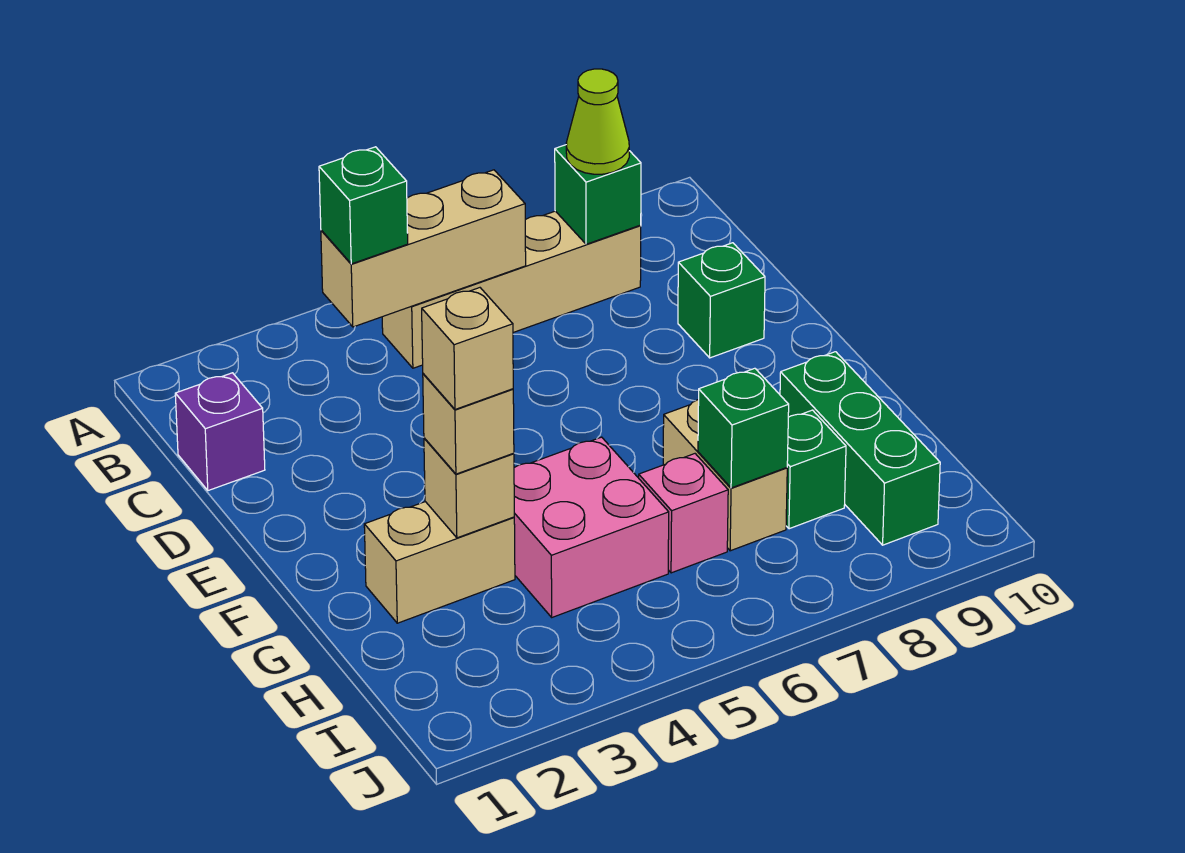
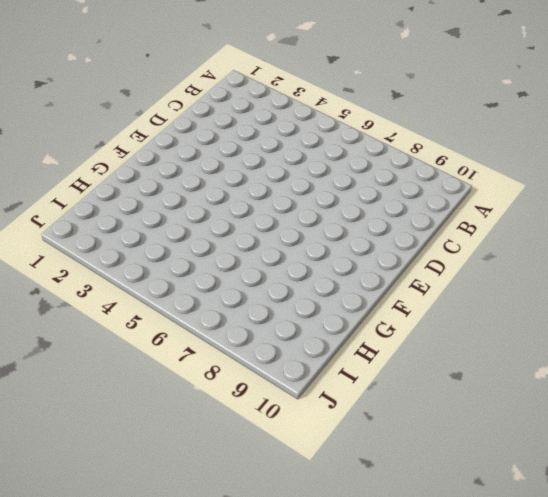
none -> tan 1x4 brick [382,211,641,368]
none -> purple 1x1 brick [175,373,265,491]
none -> green 1x1 brick [678,243,765,358]

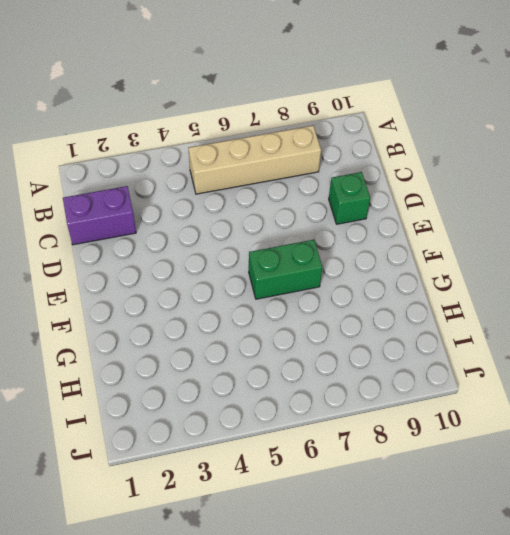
purple 1x2 brick [63,186,136,245] -> purple 1x1 brick [175,373,265,491]
green 1x2 brick [249,240,322,299] -> none
none -> tan 1x2 brick [364,502,515,623]
none -> pink 2x2 brick [514,437,669,617]
none -> tan 1x2 brick [663,400,787,551]

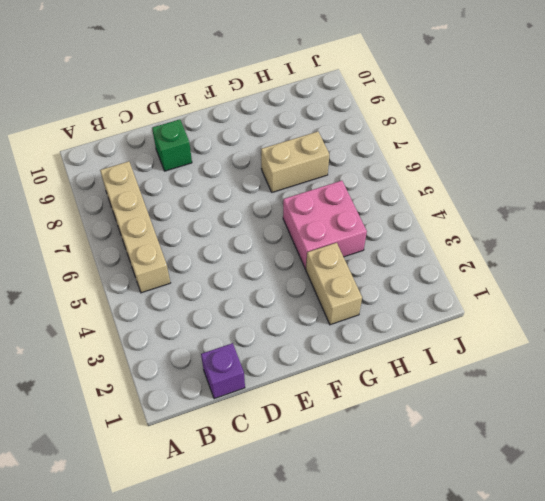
none -> green 1x3 brick [780,352,940,545]
none -> pink 1x1 brick [639,454,728,573]
none -> green 1x1 brick [786,410,846,529]

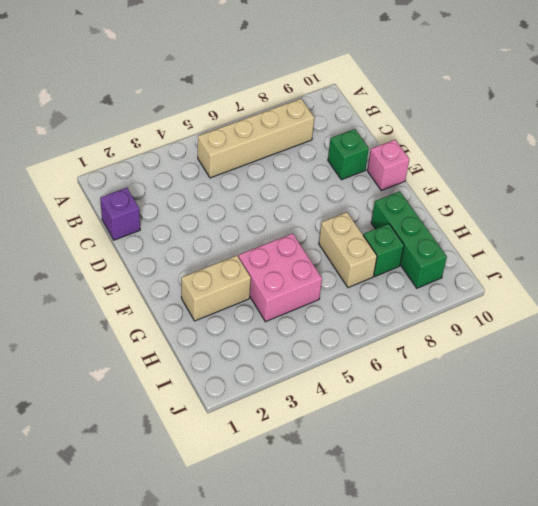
pink 1x1 brick [367,140,409,191] -> pink 1x1 brick moved to [639,454,728,573]
none -> tan 1x3 brick [321,170,526,327]
none -> green 1x1 brick [555,145,641,244]
none -> tan 1x1 brick [424,438,514,538]

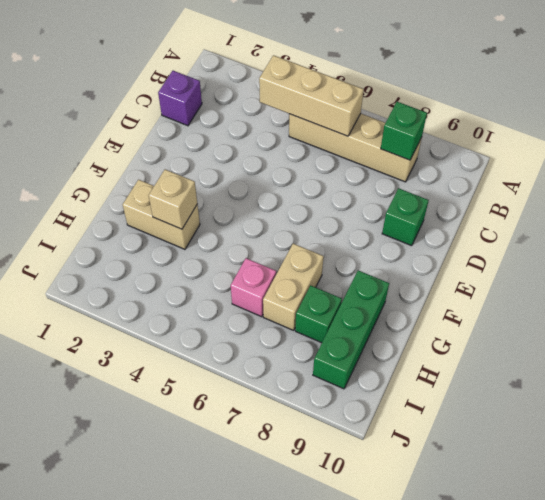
none -> pink 2x2 brick [514,437,669,617]
none -> green 1x1 brick [698,368,789,488]
none -> green 1x1 brick [319,147,408,264]

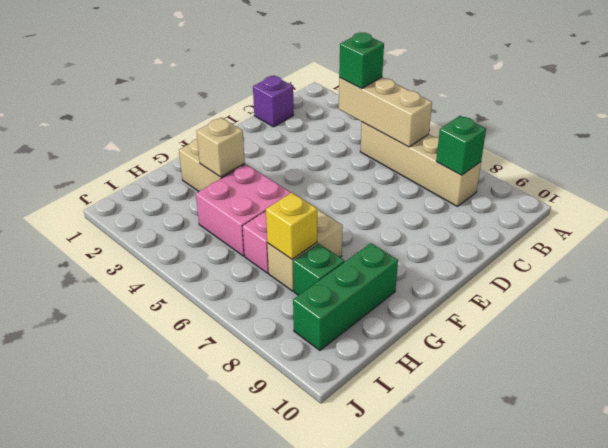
yellow 1x1 brick [266,193,317,259] -> green 1x1 brick [698,368,789,488]
none -> green 1x1 brick [678,243,765,358]
none -> lime 1x1 cone [566,69,629,174]
none -> tan 1x1 brick [423,374,514,474]

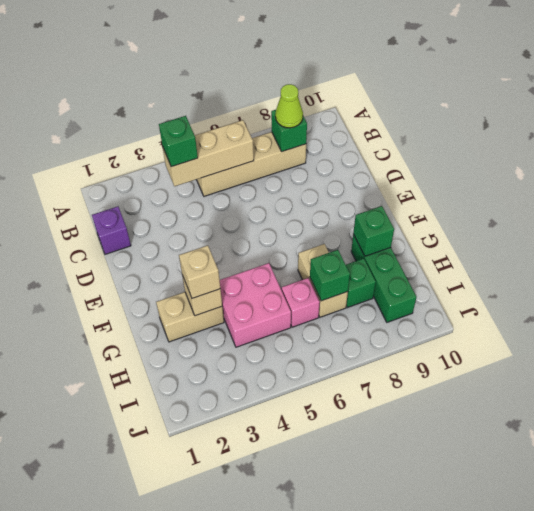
green 1x1 brick [353,206,394,256] -> green 1x1 brick moved to [678,243,765,358]
none -> tan 1x1 brick [422,288,513,409]

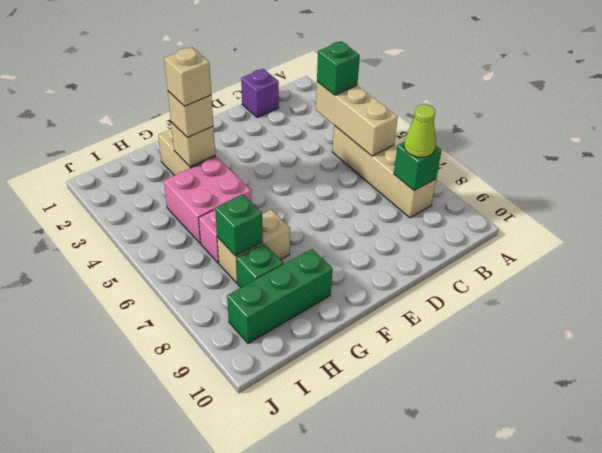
none -> green 1x1 brick [678,243,765,358]

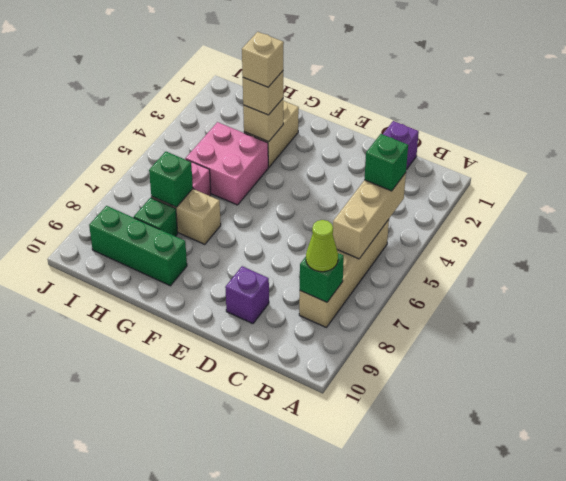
purple 1x1 brick [225,266,269,324] -> green 1x1 brick [678,243,765,358]

